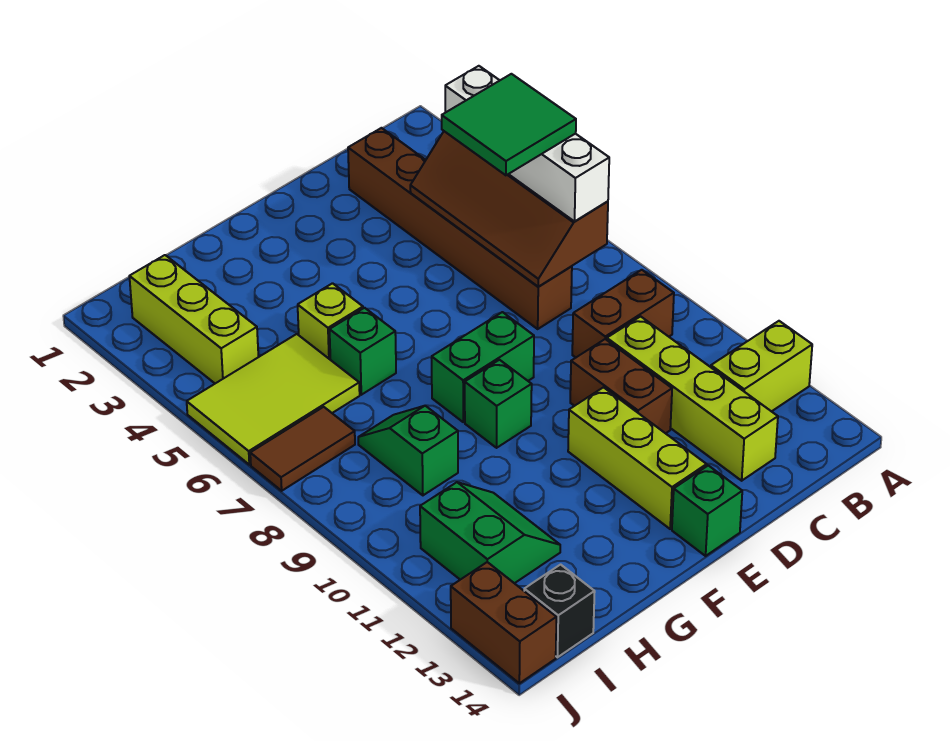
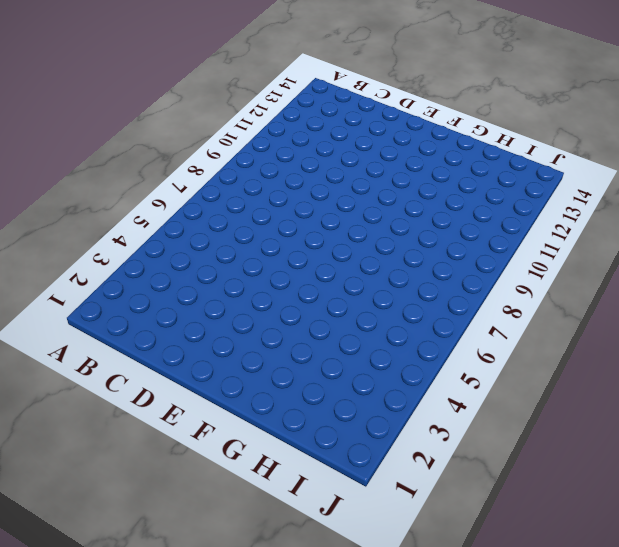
none -> lime 1x2 brick [711,321,812,412]
none -> brown 1x2 brick [572,270,674,357]
none -> brown 1x6 brick [348,128,572,329]

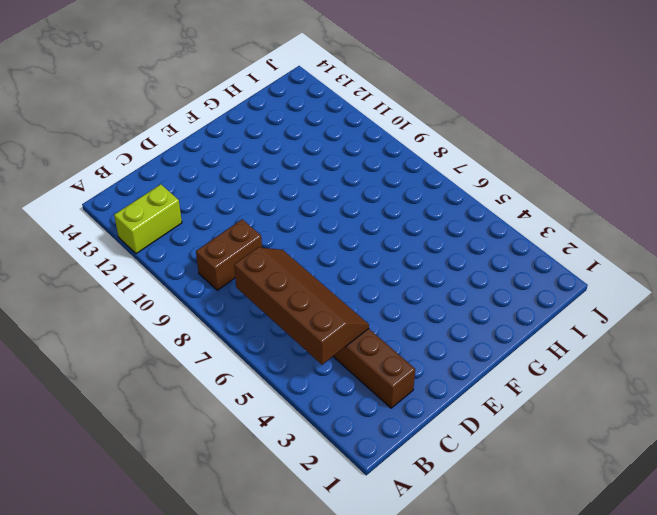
none -> lime 1x4 brick [607,316,778,481]
none -> brown 1x2 brick [570,339,672,433]
none -> green 1x2 brick [432,312,534,422]

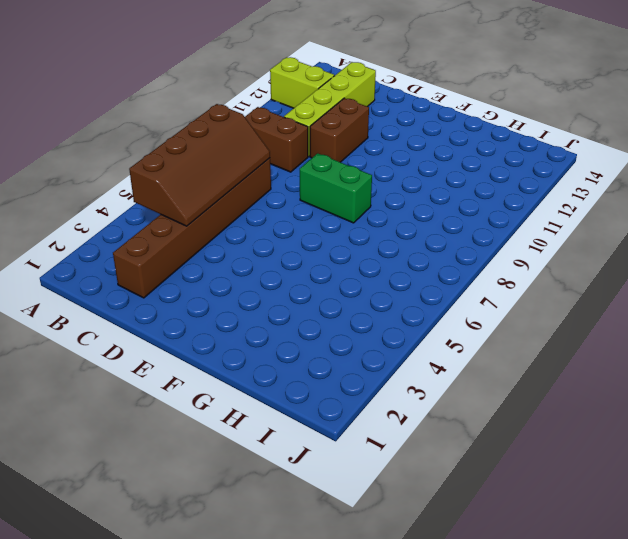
none -> lime 1x3 brick [568,387,707,529]
none -> green 1x1 brick [672,465,742,556]
none -> green 1x1 brick [465,360,532,448]

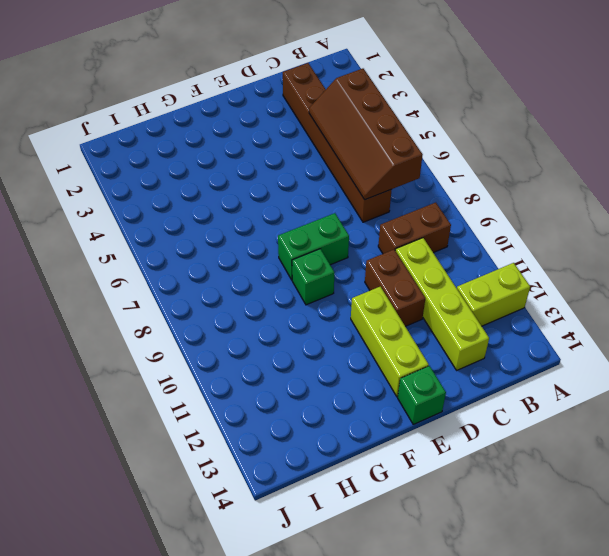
none -> lime 1x1 brick [298,283,363,359]
none -> green 1x1 brick [330,308,396,395]
none -> lime 2x3 tile [187,334,360,465]

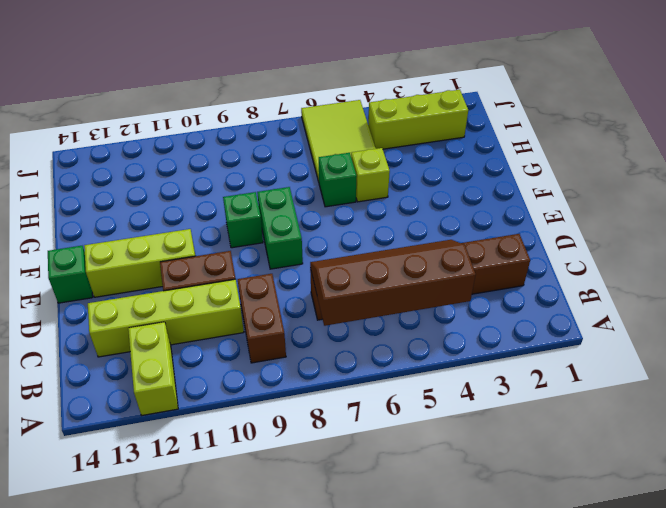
none -> green 1x2 slope [358,406,458,495]
none -> green 2x2 slope [420,482,560,583]
none -> brown 1x2 tile [250,407,355,491]

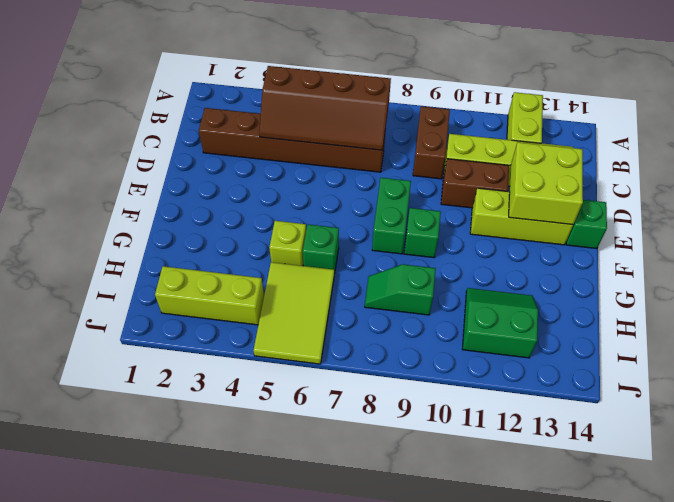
lime 2x2 brick [509,142,583,225] -> none
none -> brown 1x2 tile [250,407,355,491]
none -> black 1x1 brick [524,565,595,657]
none -> brown 1x2 brick [451,562,556,683]

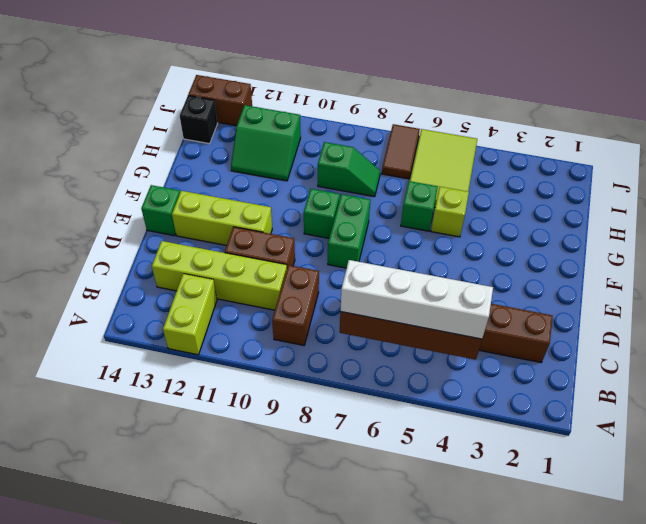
none -> lime 1x3 brick [129,255,258,383]
none -> green 2x2 tile [442,74,576,175]

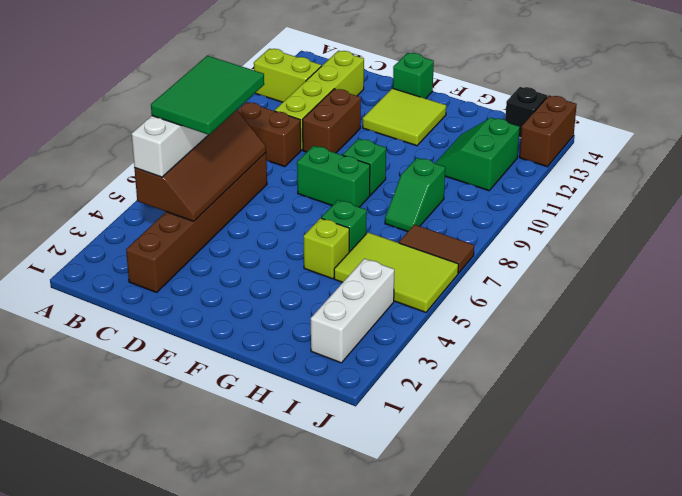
green 2x3 tile [151,56,264,135] -> green 2x2 tile [442,74,576,175]
lime 2x2 tile [363,88,446,146] -> lime 1x3 brick [568,387,707,529]
white 1x3 brick [311,259,394,363] -> lime 1x3 brick [129,255,258,383]

